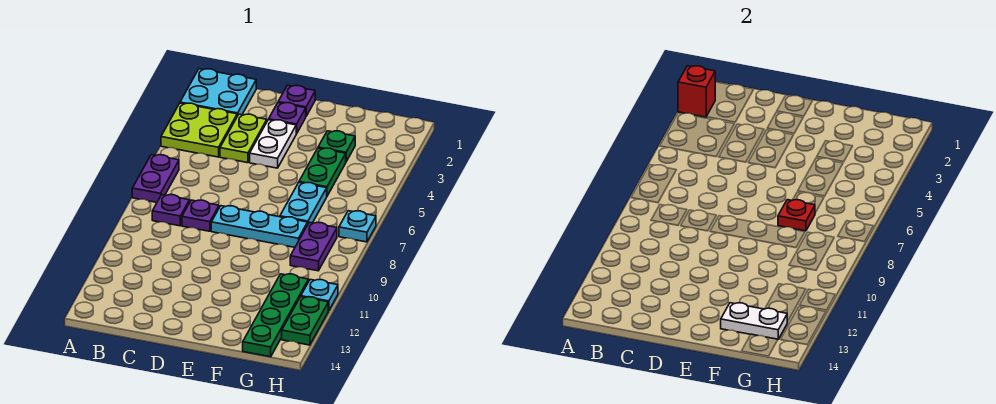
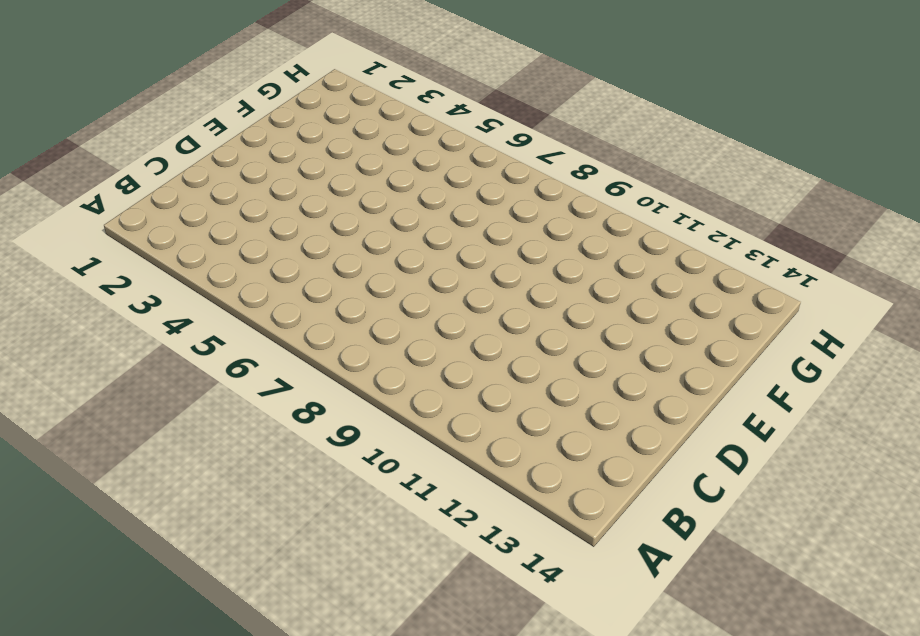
none -> cyan 2x2 plate [180,69,256,116]
none -> lime 2x2 plate [161,103,237,157]
none -> purple 1x2 plate [132,155,179,202]

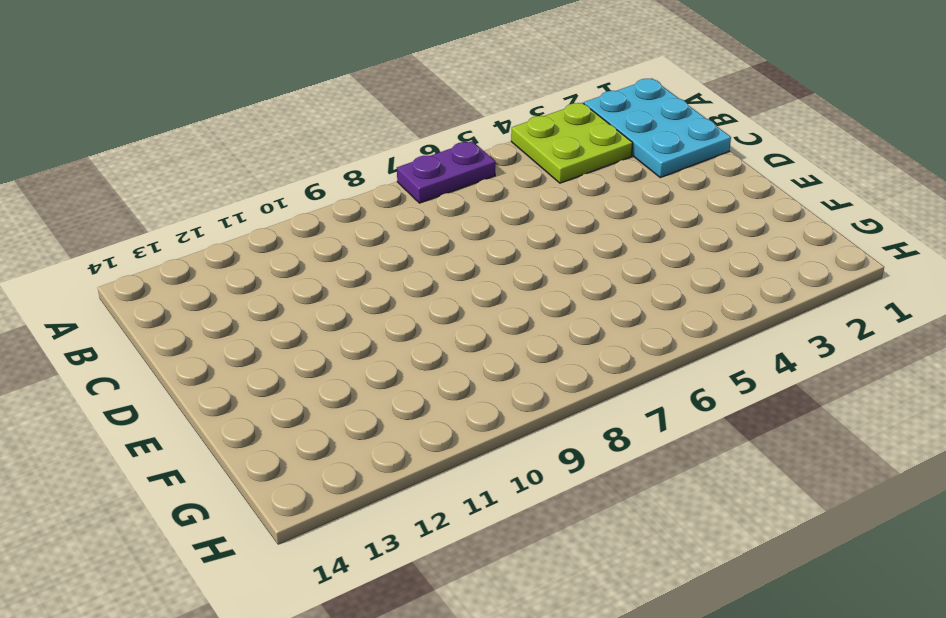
cyan 2x3 plate [584,78,731,178] -> cyan 2x2 plate [180,69,256,116]
none -> purple 1x1 plate [152,195,190,226]
none -> lime 1x2 plate [220,114,267,163]
none -> purple 1x1 plate [182,200,219,231]

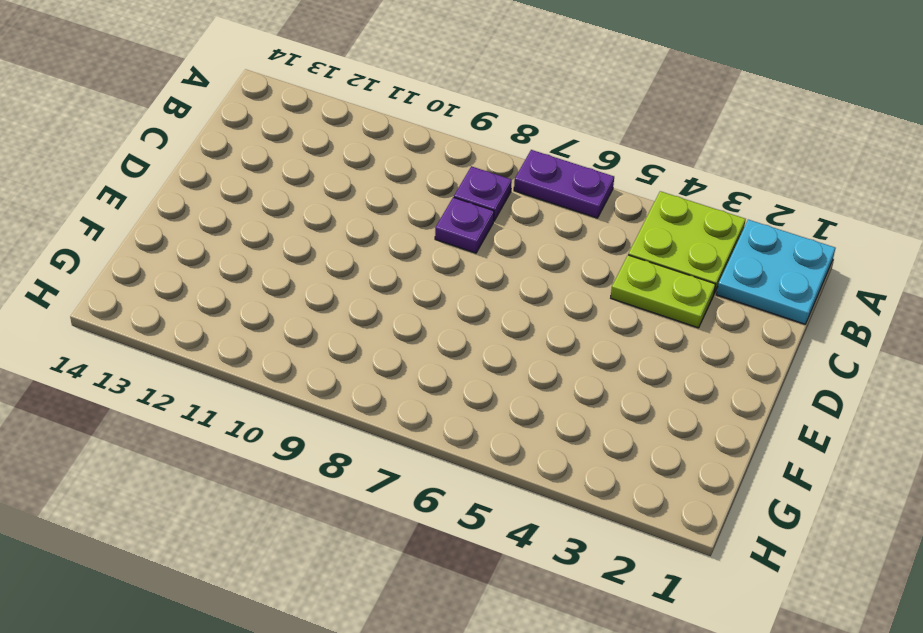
none -> purple 1x1 plate [278,85,315,116]
none -> purple 1x1 plate [269,103,306,134]
none -> white 1x2 plate [250,120,296,168]

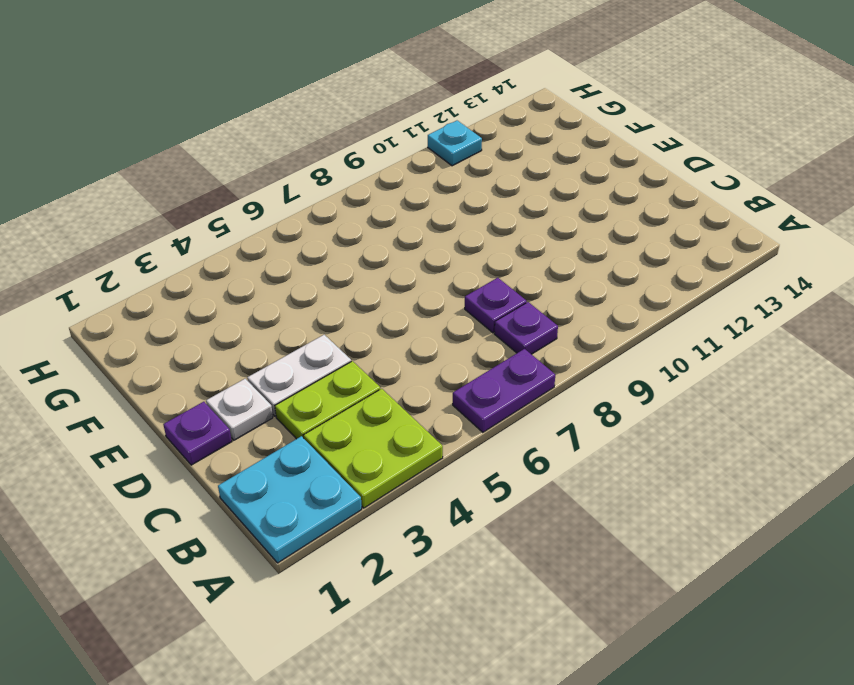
white 1x1 plate [206,379,273,440] -> purple 1x1 plate [269,103,306,134]
none -> cyan 1x3 plate [211,206,308,247]
none -> green 1x1 plate [318,131,355,161]
none -> green 1x2 plate [299,148,346,196]

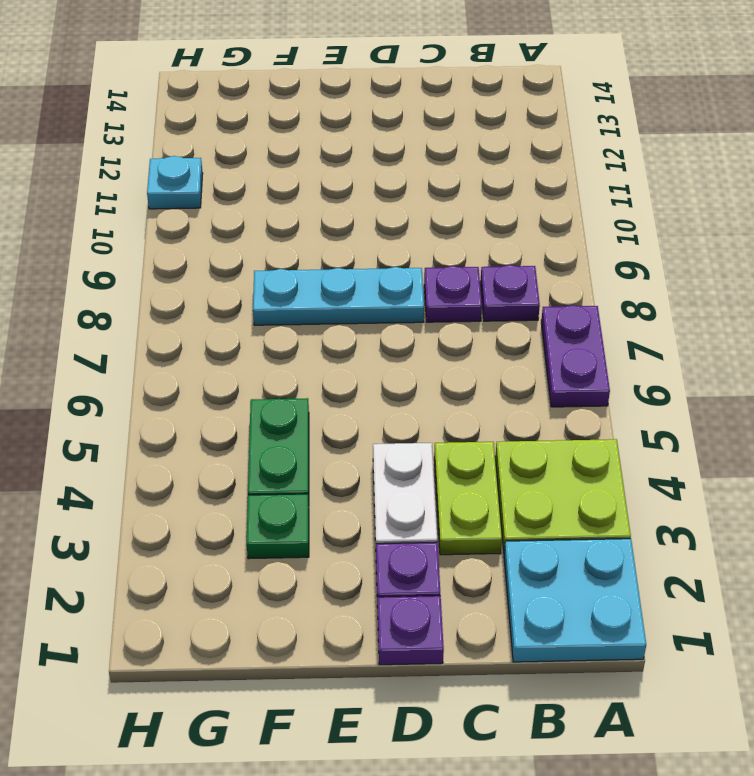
none -> cyan 1x2 plate [280,183,327,223]
none -> purple 1x2 plate [290,222,337,271]
none -> green 1x4 plate [243,274,309,357]

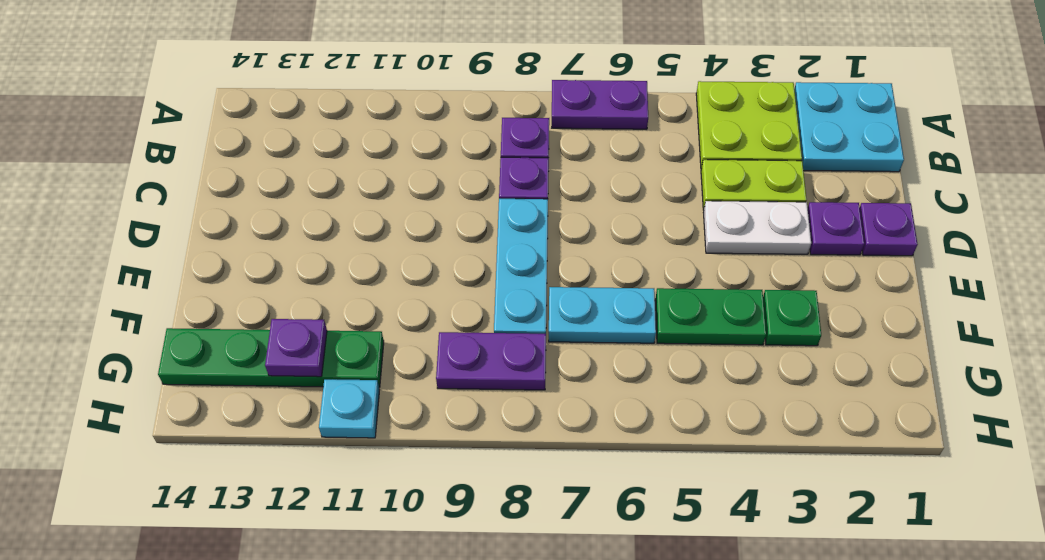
purple 1x1 plate [265,319,327,377] -> none
none -> cyan 1x1 plate [339,211,376,242]
none -> green 1x2 plate [282,297,328,345]
none -> red 1x1 brick [678,66,715,117]

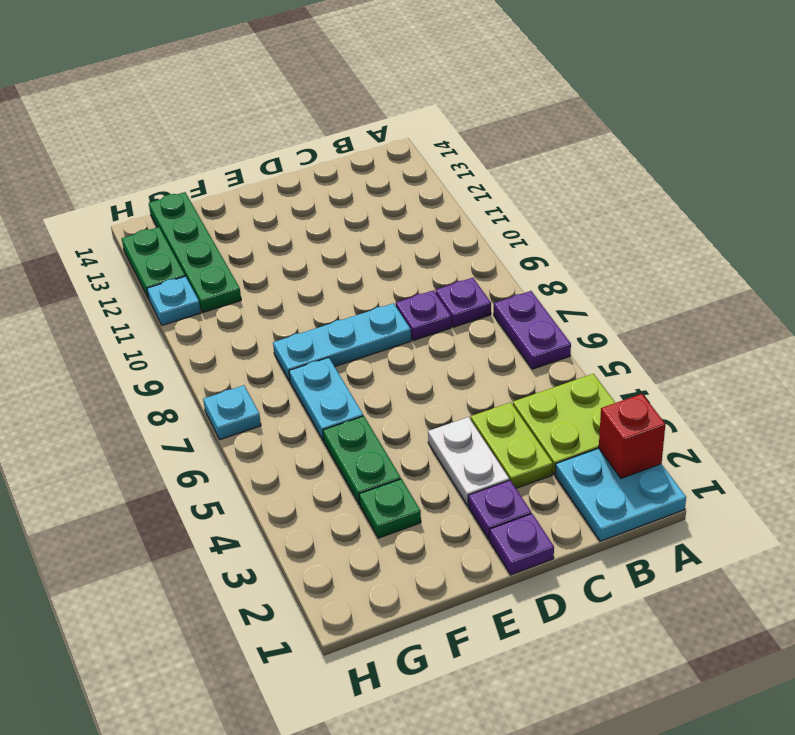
none -> purple 1x2 plate [290,222,337,271]
none -> red 1x1 plate [778,200,815,231]
none -> white 1x2 plate [721,303,787,339]

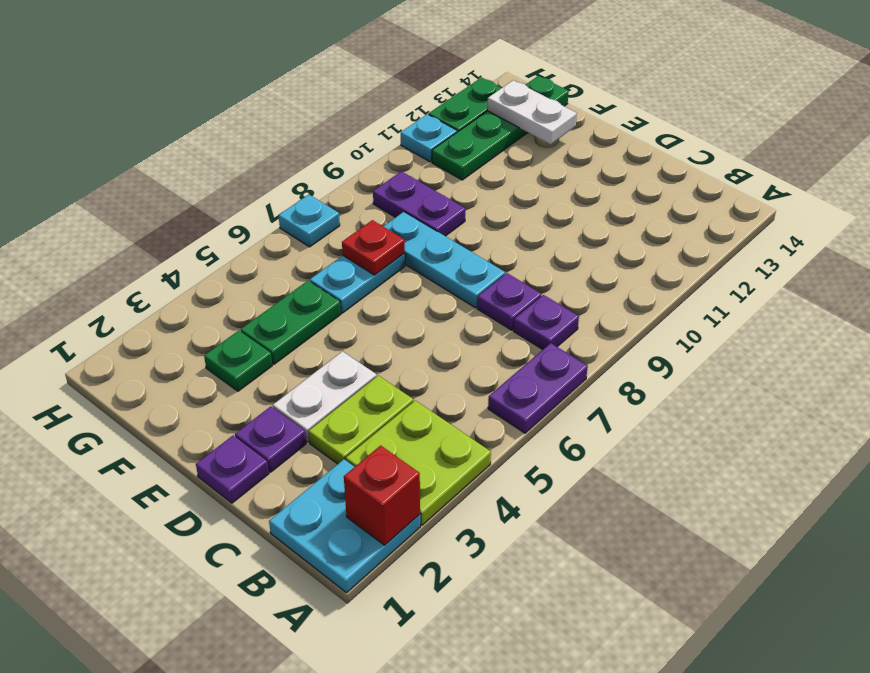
purple 1x2 plate [373,171,465,236] -> purple 1x2 plate turned to [290,222,337,271]

